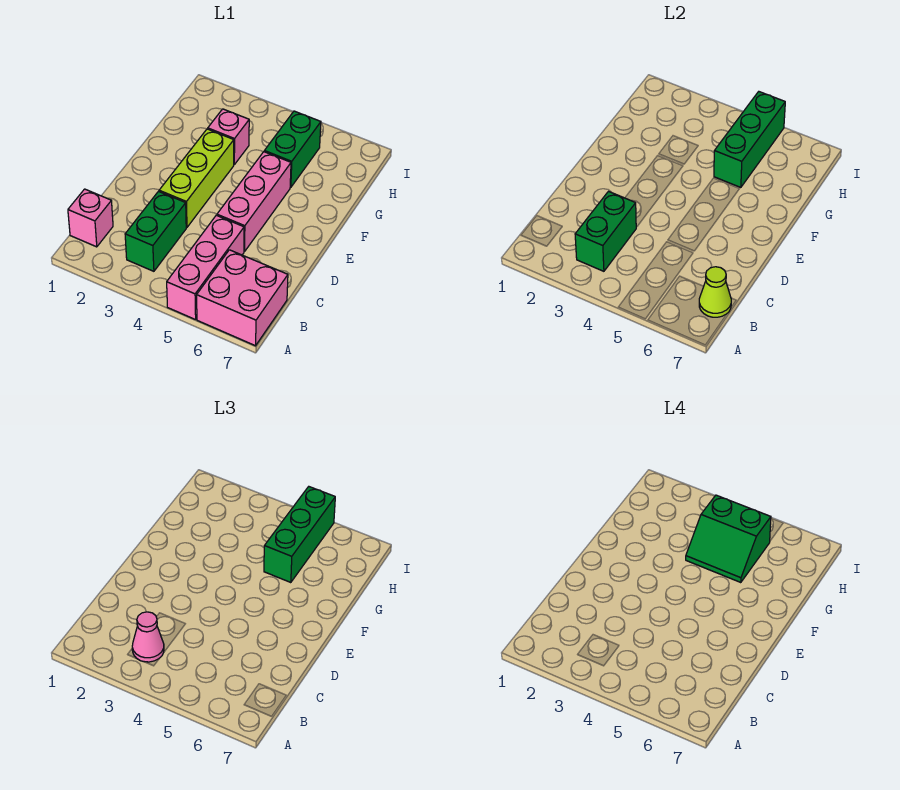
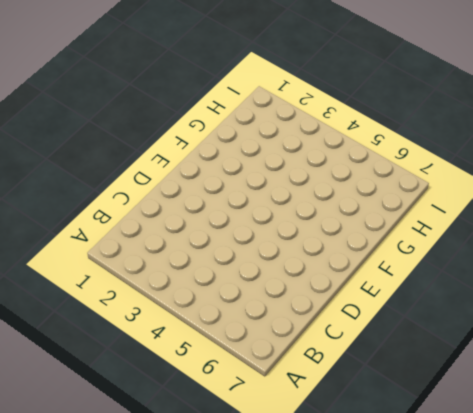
none -> pink 1x3 brick [167,215,244,320]
none -> pink 2x2 brick [197,250,288,346]
none -> pink 1x1 brick [68,189,113,247]

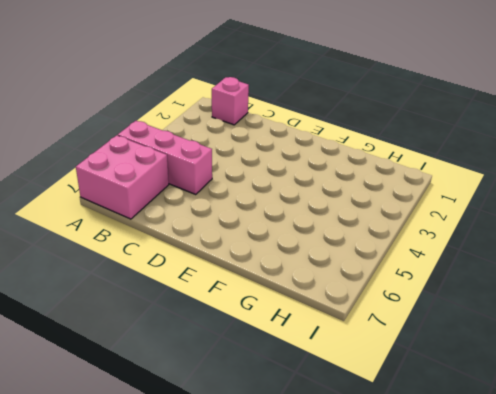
none -> green 1x2 brick [125,191,186,271]
none -> lime 1x3 brick [159,129,234,227]
none -> pink 1x3 brick [217,152,291,252]

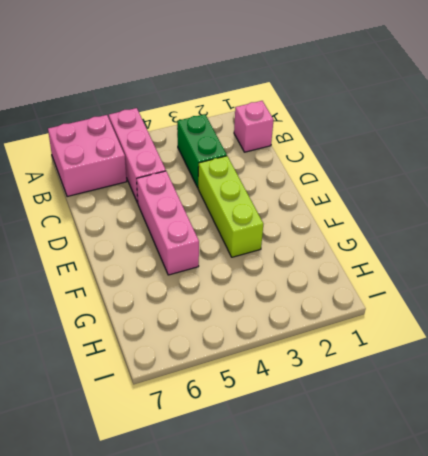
none -> pink 1x1 brick [208,109,249,164]
none -> green 1x2 brick [264,111,321,188]
none -> green 1x2 brick [575,191,636,271]

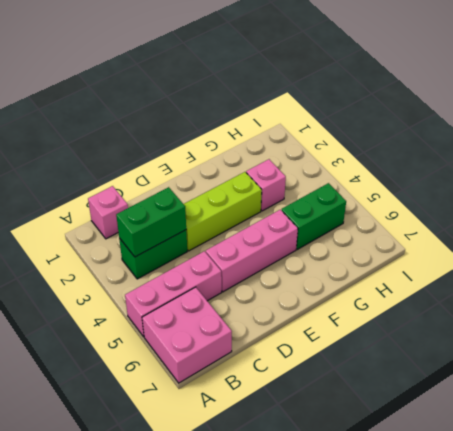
none -> lime 1x1 cone [699,267,731,317]
none -> green 1x3 brick [714,92,785,188]
none -> pink 1x1 cone [132,612,164,662]

